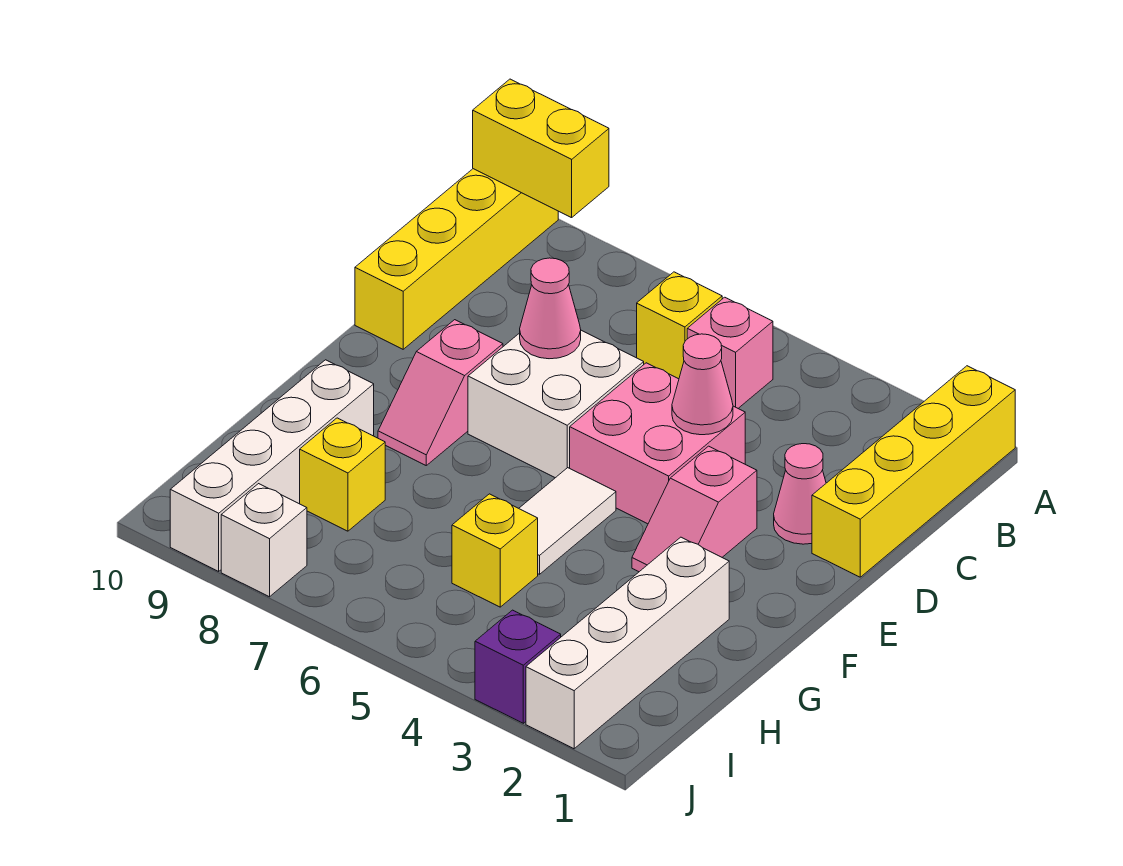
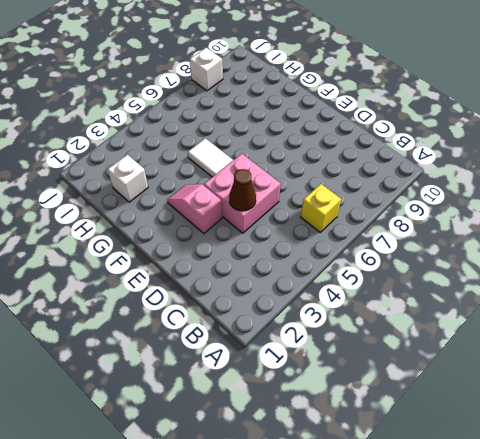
brown 1x1 cone [229,169,256,211] -> pink 1x1 cone [672,334,733,435]
white 1x1 brick [108,155,148,202] -> white 1x4 brick [526,537,729,749]
none -> yellow 1x4 brick [812,366,1015,577]
none -> yellow 1x4 brick [355,169,558,349]
none -> pink 1x1 brick [687,297,773,408]

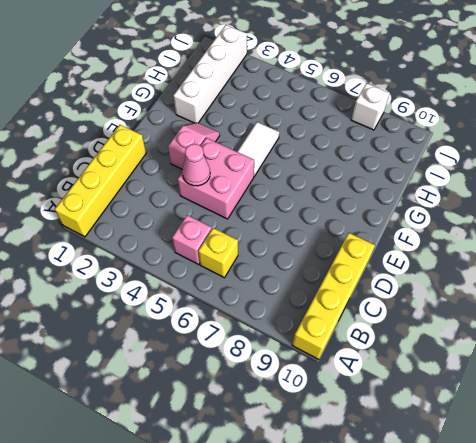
none -> pink 1x1 cone [774,444,826,544]
none -> white 2x2 brick [468,330,644,478]
none -> pink 1x2 slope [378,320,503,465]

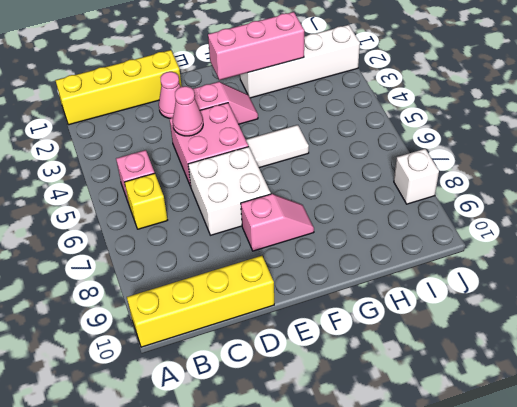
pink 1x3 brick [208,12,304,80] -> none
none -> white 1x4 brick [170,360,374,571]
none -> yellow 1x1 brick [452,494,538,607]
none -> yellow 1x1 brick [300,418,385,531]

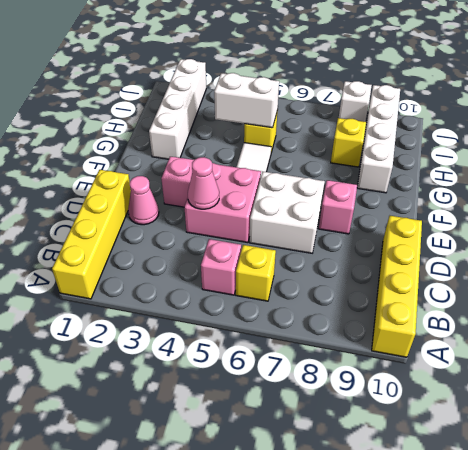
white 1x2 brick [214,73,279,128] -> none
none -> purple 1x1 brick [475,610,561,723]
none -> yellow 1x2 brick [473,79,609,218]
none -> pink 1x1 cone [520,258,581,359]

